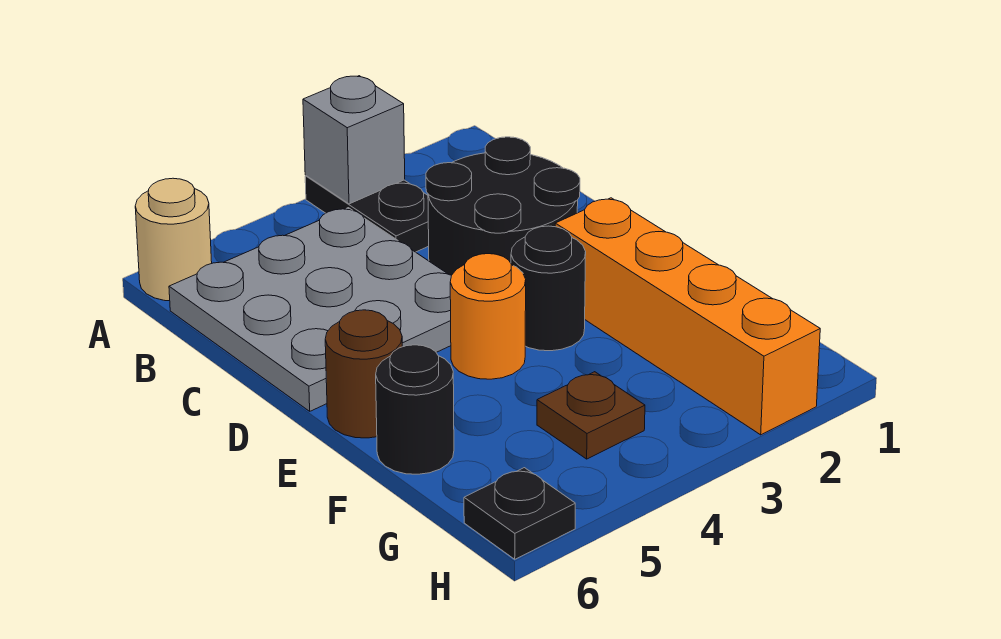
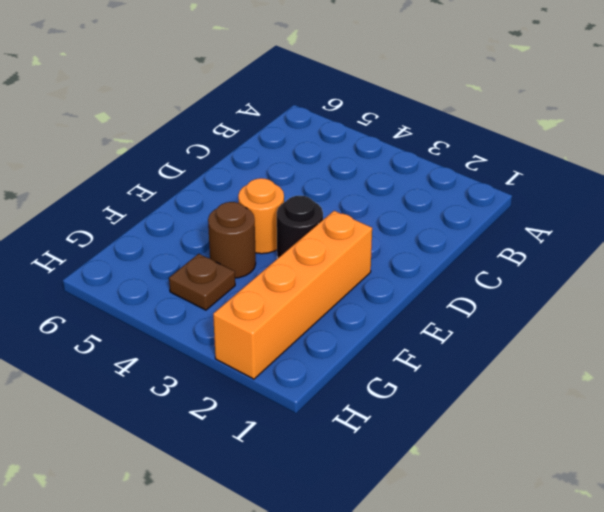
brown 1x1 round brick [208,202,256,278] -> brown 1x1 round brick moved to [325,310,402,438]
none -> black 1x2 plate [305,176,429,252]
none -> tan 1x1 round brick [135,178,212,301]
none -> grey 3x3 plate [169,208,451,411]

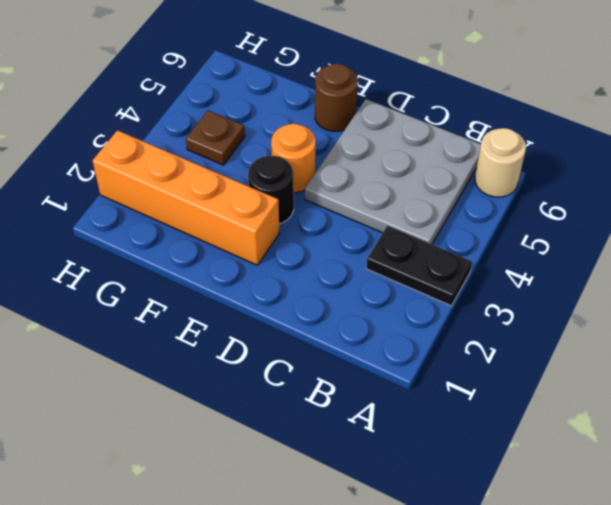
none -> black 2x2 round brick [426,137,580,275]
none -> black 1x1 round brick [376,345,454,474]
none -> black 1x1 plate [464,468,575,559]

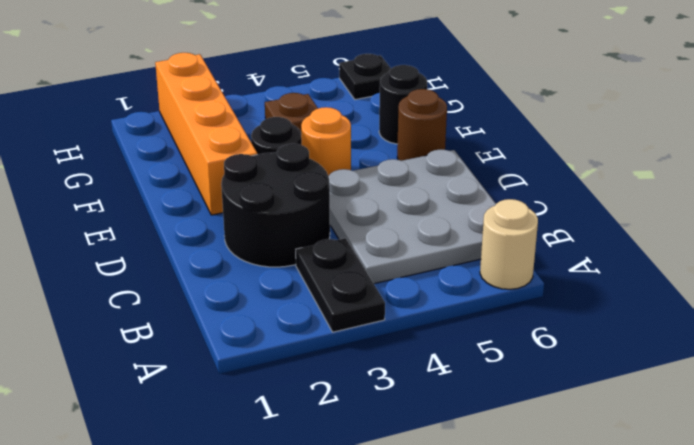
none -> grey 1x1 brick [303,76,405,204]

